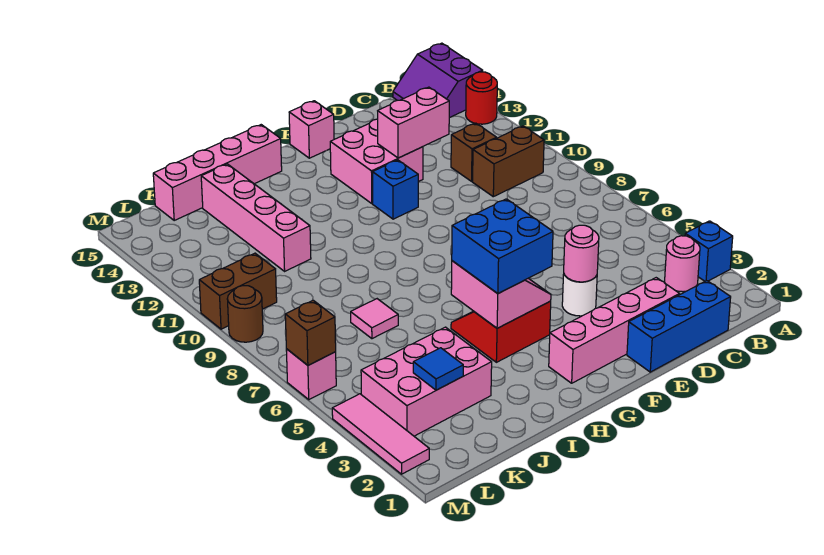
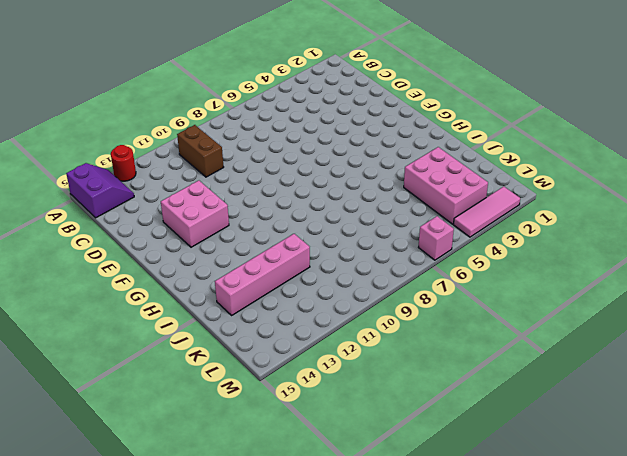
purple 2x2 slope [66,163,134,218] -> purple 2x2 slope turned to [393,43,483,118]
none -> blue 1x1 brick [685,221,733,281]
none -> pink 1x1 round brick [665,236,700,292]
none -> blue 1x3 brick [627,281,731,372]

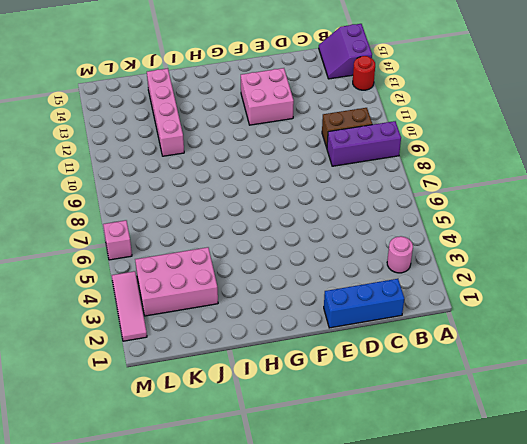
purple 1x3 brick [327,121,401,166] -> none
none -> blue 1x1 brick [685,221,733,281]
none -> brown 1x1 brick [451,123,497,181]
none -> pink 1x4 brick [549,278,679,383]

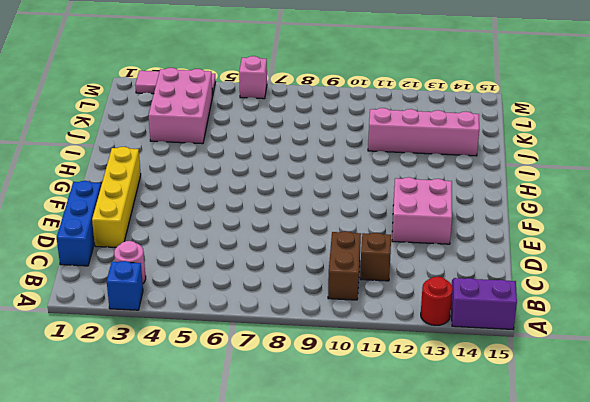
yellow 1x4 brick [92,147,141,247] -> pink 1x4 brick [549,278,679,383]
none -> white 1x1 round brick [562,274,597,316]
none -> blue 1x1 brick [373,160,418,219]
none -> pink 1x1 brick [289,101,334,158]

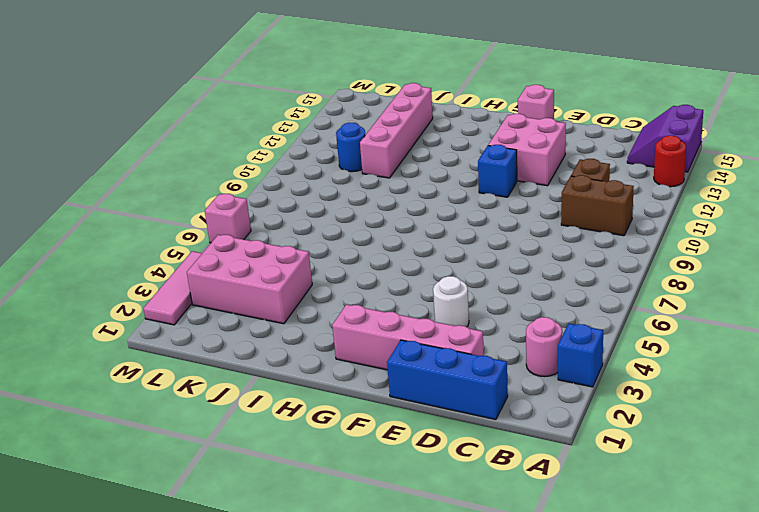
blue 1x1 round brick [336,122,365,172] -> none
none -> red 2x2 slope [451,301,551,362]
none -> pink 1x4 brick [153,125,282,220]
none -> pink 1x1 tile [351,299,398,339]

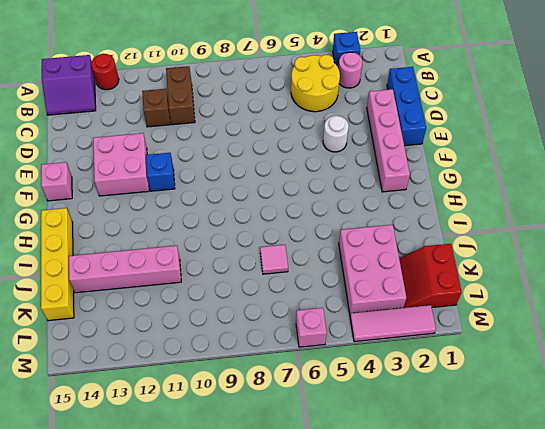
yellow 2x2 round brick [291,55,340,112] -> none
yellow 1x4 brick [41,208,74,321] -> pink 1x4 brick [153,125,282,220]
red 2x2 slope [399,244,462,308] -> red 2x2 slope moved to [451,301,551,362]
none -> brown 1x2 brick [199,253,277,329]
none -> brown 1x1 round brick [227,286,263,342]
none -> pink 1x2 brick [378,87,449,158]

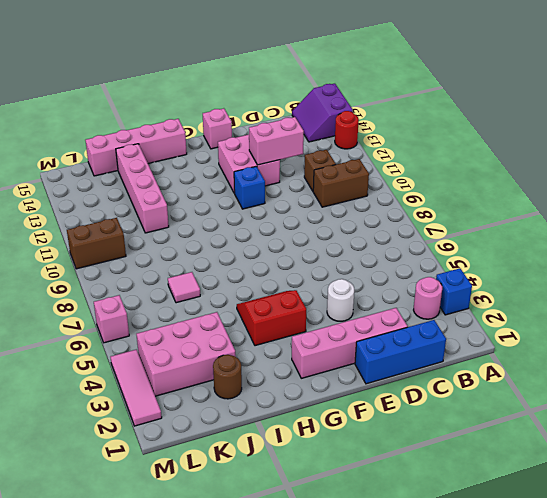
brown 1x1 round brick [213,355,242,399] -> brown 1x1 round brick moved to [227,286,263,342]
none -> pink 1x1 round brick [564,225,599,282]
none -> pink 2x2 slope [451,261,551,328]
none -> blue 1x1 tile [413,348,463,390]

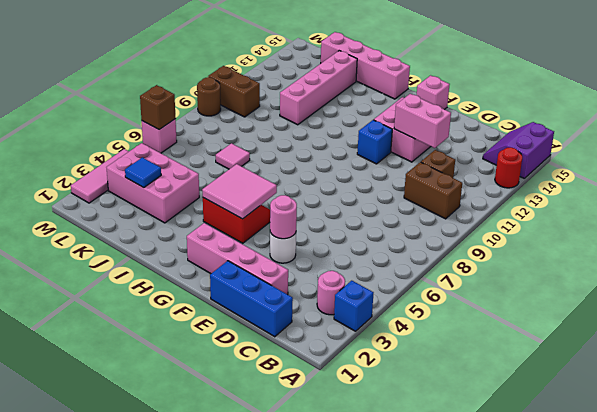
pink 2x2 tile [202,164,277,219] -> pink 2x2 slope [451,261,551,328]
none -> blue 2x2 brick [452,199,553,294]

